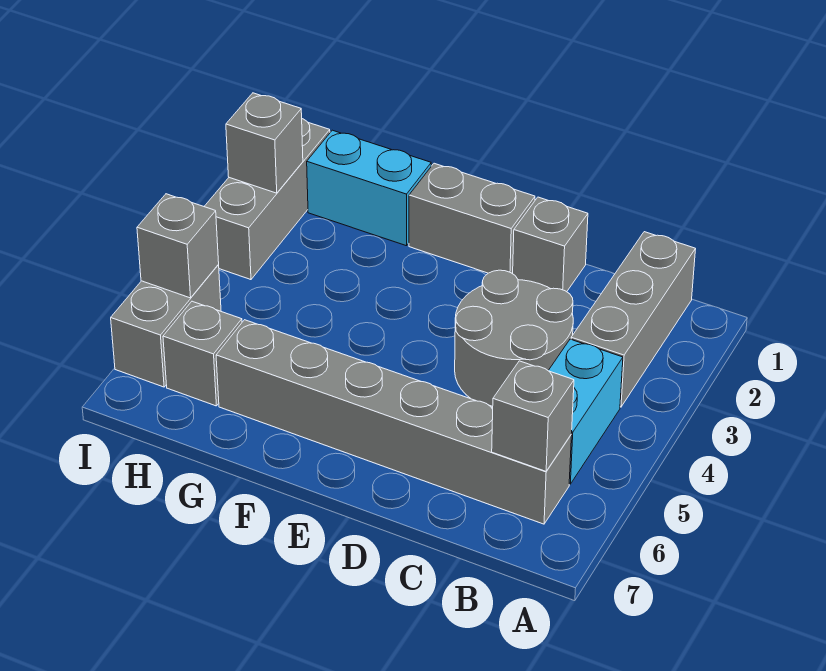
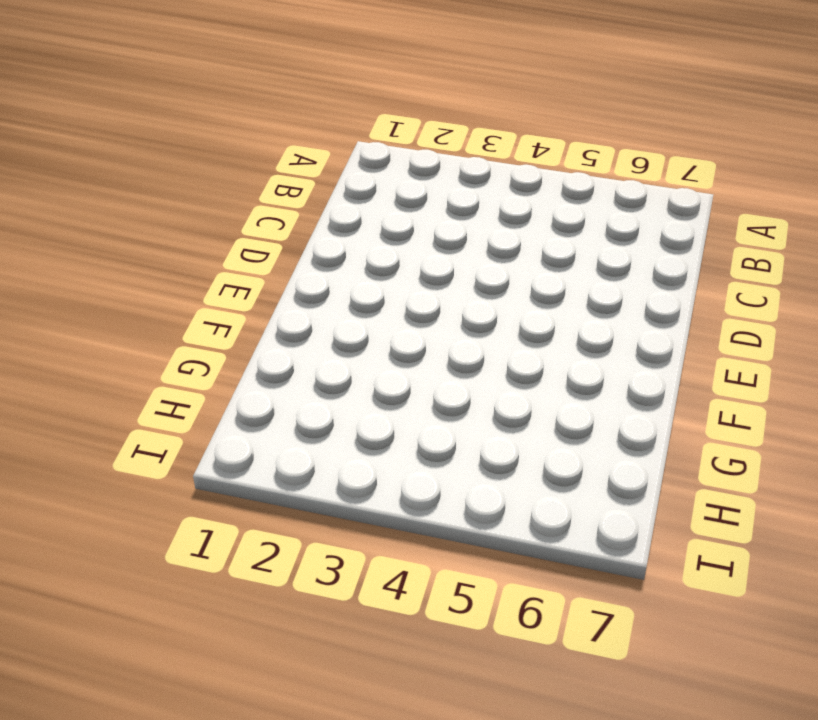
none -> grey 1x3 brick [571,232,696,407]
none -> cyan 1x2 brick [548,339,623,484]
none -> grey 1x6 brick [216,320,572,524]

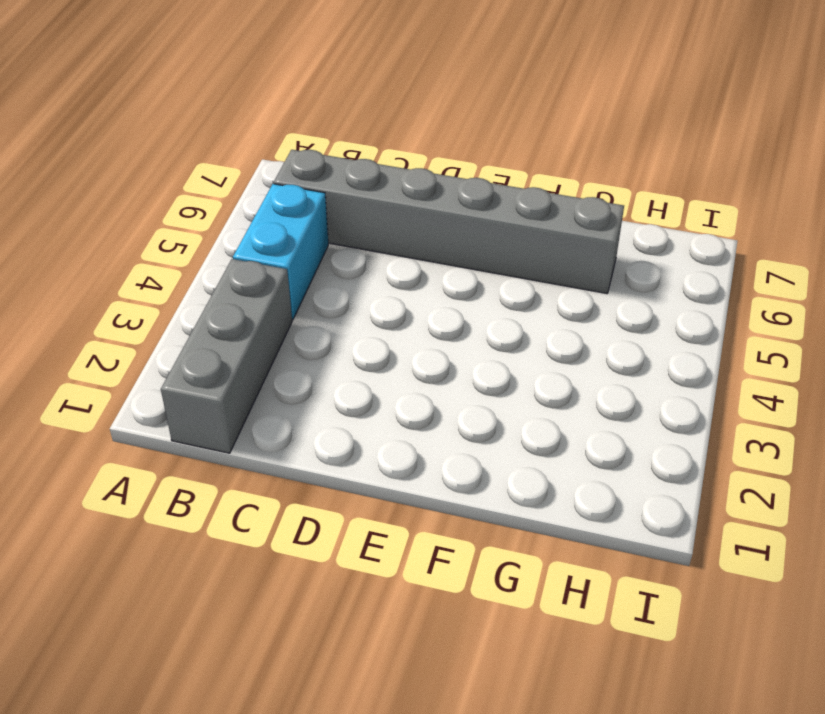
none -> grey 2x2 round brick [455,270,573,406]
none -> grey 1x1 brick [513,197,588,292]
none -> grey 1x2 brick [409,163,535,274]

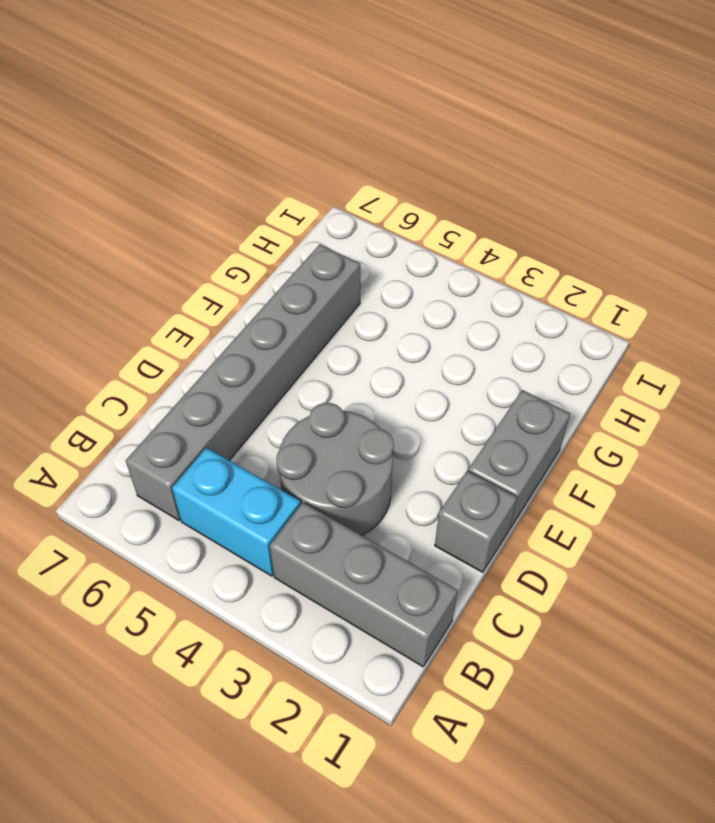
none -> cyan 1x2 brick [307,130,431,246]
none -> grey 1x1 brick [163,301,242,406]
none -> grey 1x3 brick [204,119,330,280]

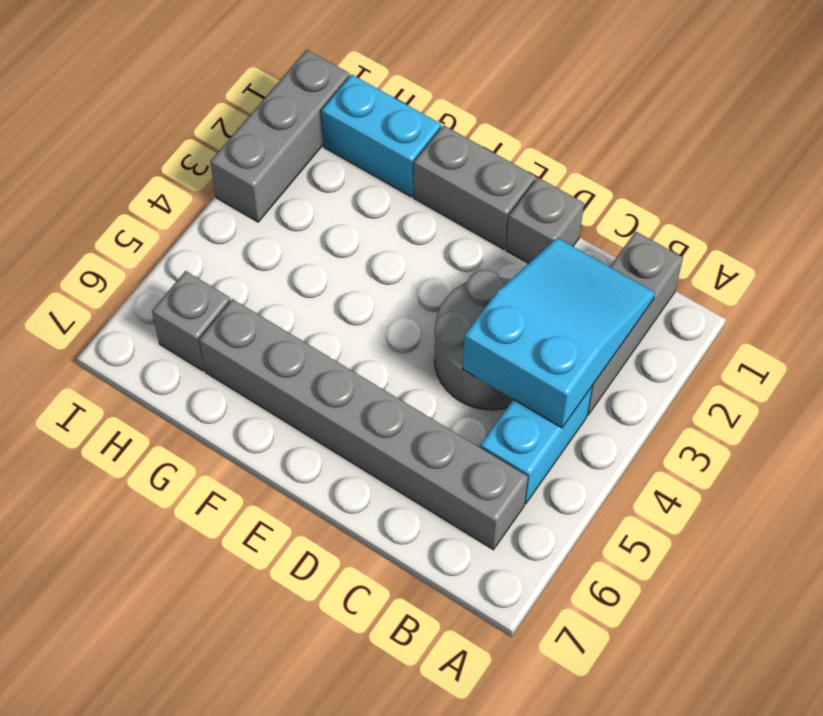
cyan 2x3 slope [463,238,655,428] -> none
none -> grey 1x2 brick [111,265,221,387]
none -> grey 1x1 brick [492,361,574,471]
none -> grey 1x1 brick [226,93,303,193]

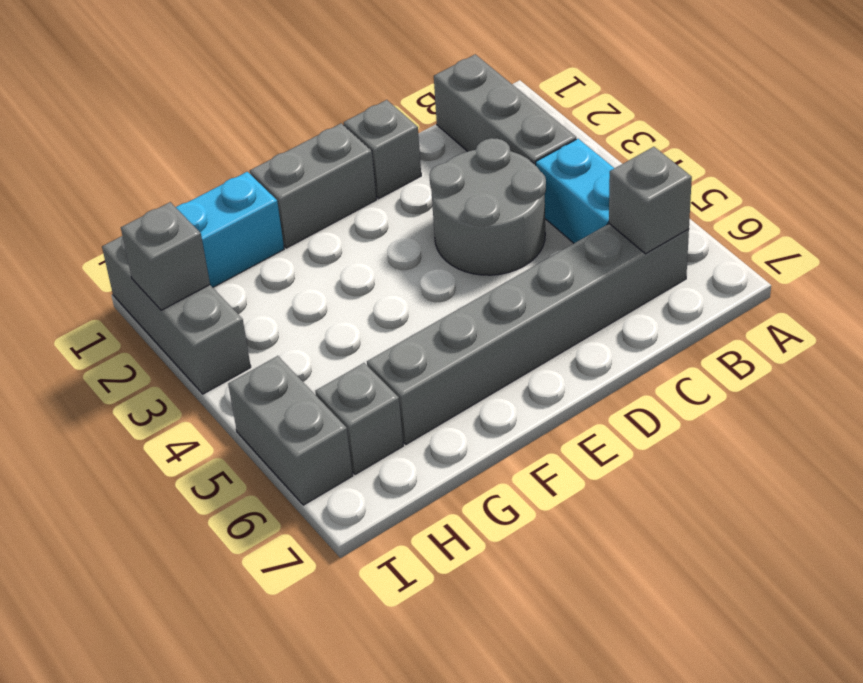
none -> grey 1x1 brick [137,194,219,298]

